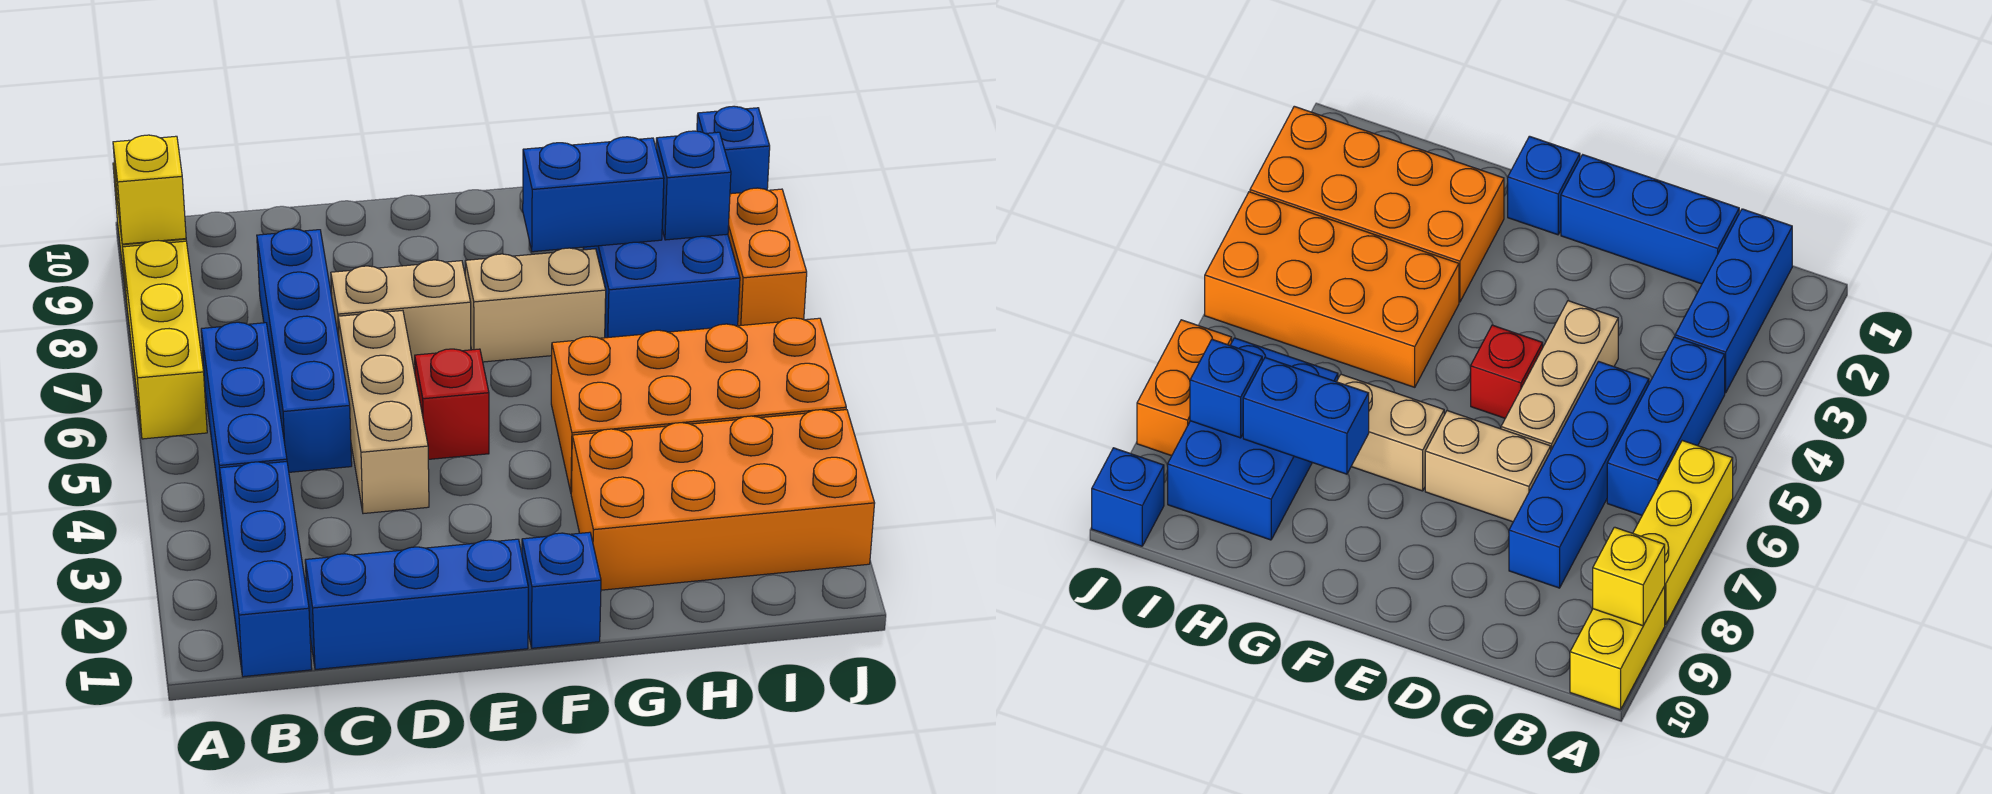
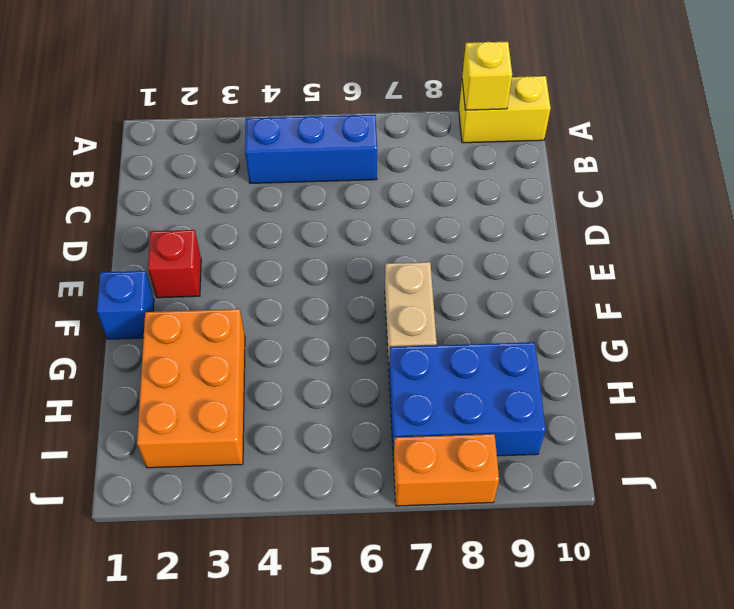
red 1x1 brick [148,230,201,298] -> red 1x1 brick moved to [415,349,489,459]
orange 2x3 brick [137,309,245,468] -> orange 2x4 brick [571,410,875,590]
none -> yellow 1x3 brick [123,241,207,439]
none -> blue 1x3 brick [220,462,312,677]
none -> blue 1x3 brick [305,539,528,670]

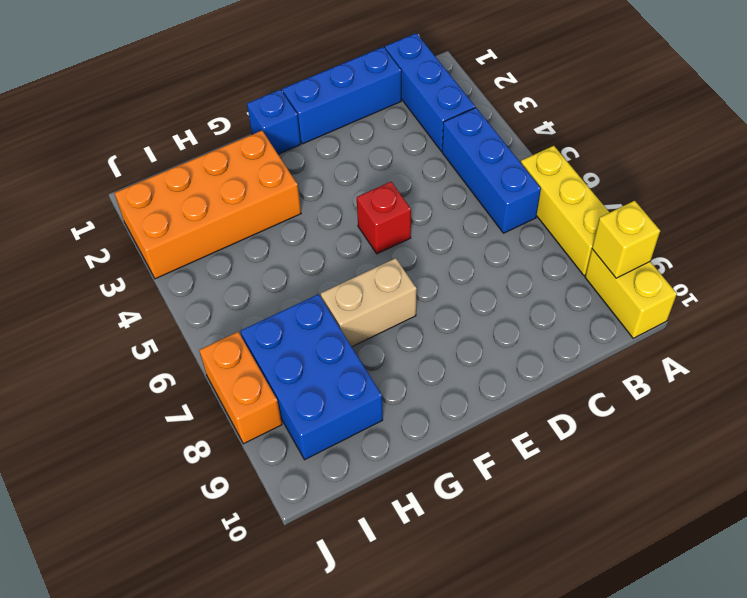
none -> blue 1x4 brick [257,229,352,472]
none -> tan 1x3 brick [338,310,429,514]
none -> tan 1x2 brick [331,260,471,368]

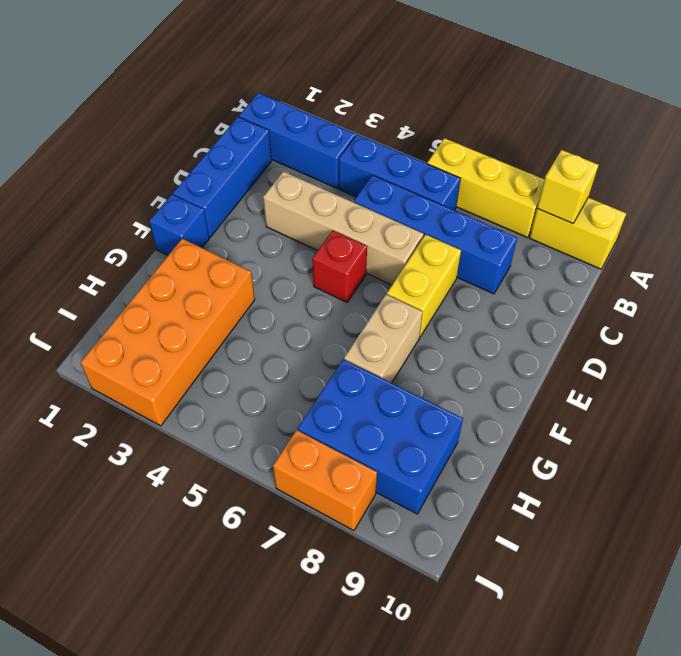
tan 1x4 brick [263,171,424,285] -> tan 1x3 brick [338,310,429,514]
yellow 1x2 brick [387,235,461,337] -> tan 1x2 brick [331,260,471,368]
none -> orange 2x4 brick [551,318,846,492]
none -> blue 1x1 brick [697,106,770,194]
none -> blue 1x2 brick [523,137,664,252]

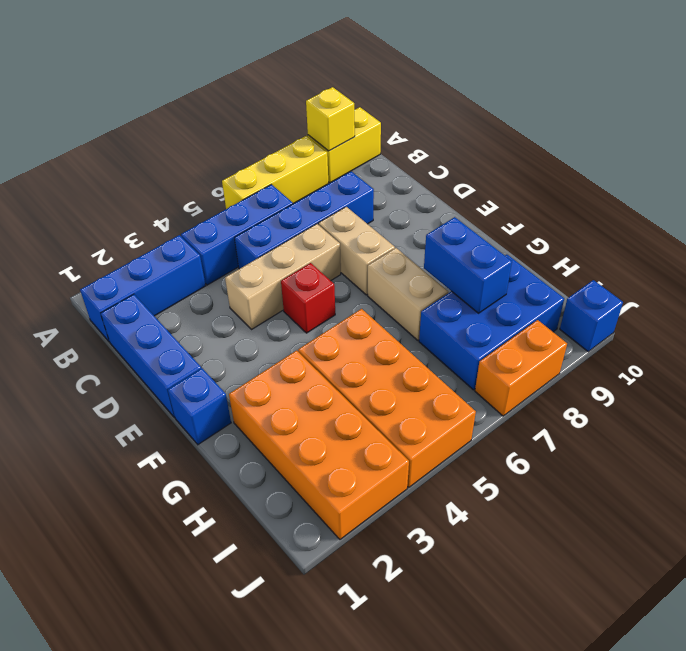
none -> blue 1x1 brick [656,131,731,240]

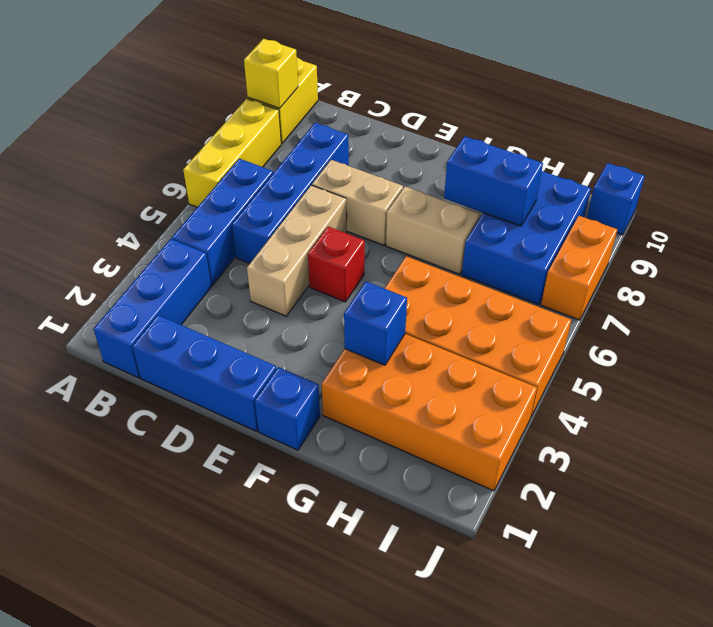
blue 1x1 brick [344,282,407,365] -> blue 1x1 brick moved to [656,131,731,240]

